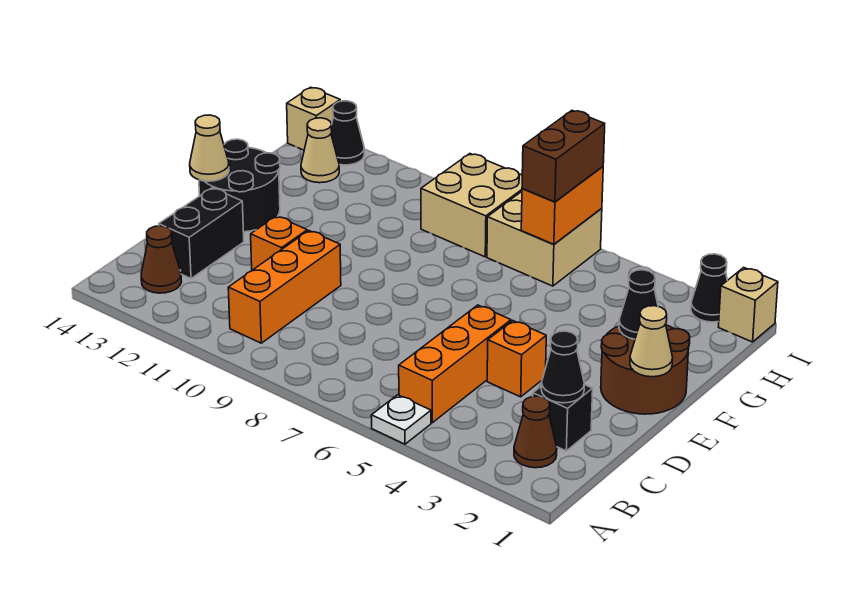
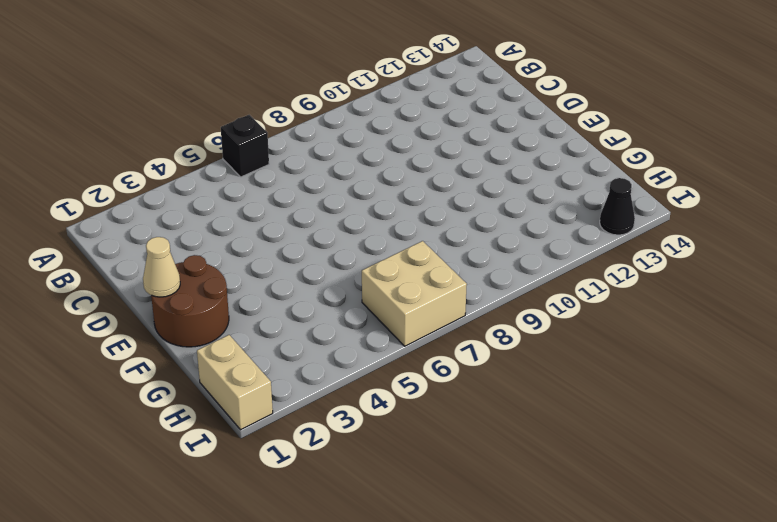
black 1x1 brick [221,115,269,177] -> black 1x1 brick moved to [533,385,593,451]
tan 1x2 brick [197,335,273,430] -> tan 1x1 brick [719,267,778,342]
none -> white 1x1 plate [371,395,431,444]
none -> brown 1x1 cone [514,396,557,468]
none -> orange 1x3 brick [399,305,511,423]

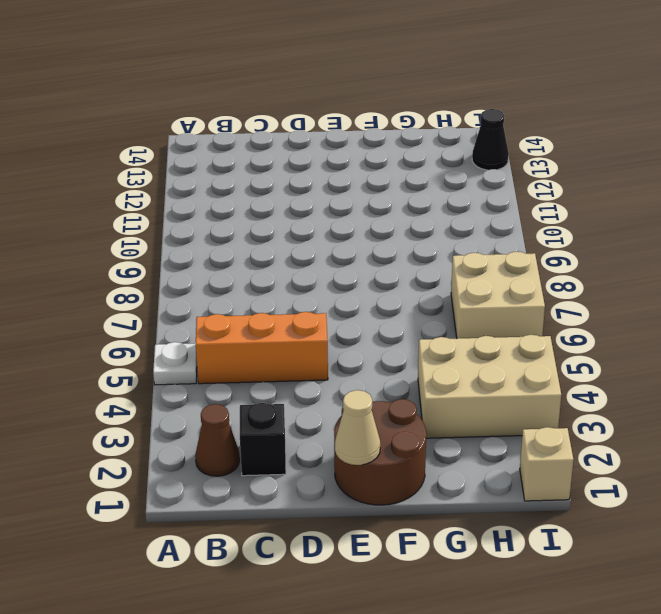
tan 2x3 brick [418,335,561,438] -> none
none -> orange 1x3 brick [228,231,341,343]
none -> brown 1x1 cone [141,226,182,293]
none -> black 1x2 brick [159,188,244,278]

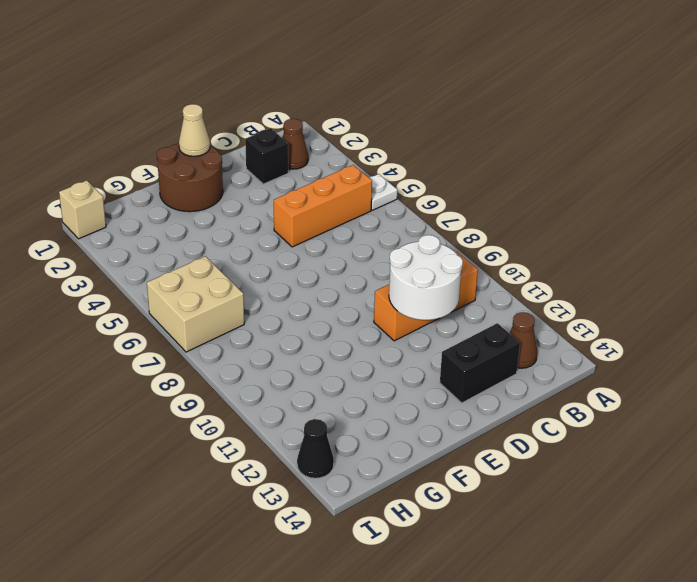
white 2x2 round brick [389,235,463,320] -> none
none -> orange 1x1 brick [487,321,546,397]
none -> orange 1x1 brick [251,216,307,270]
none -> black 2x2 round brick [199,139,280,232]

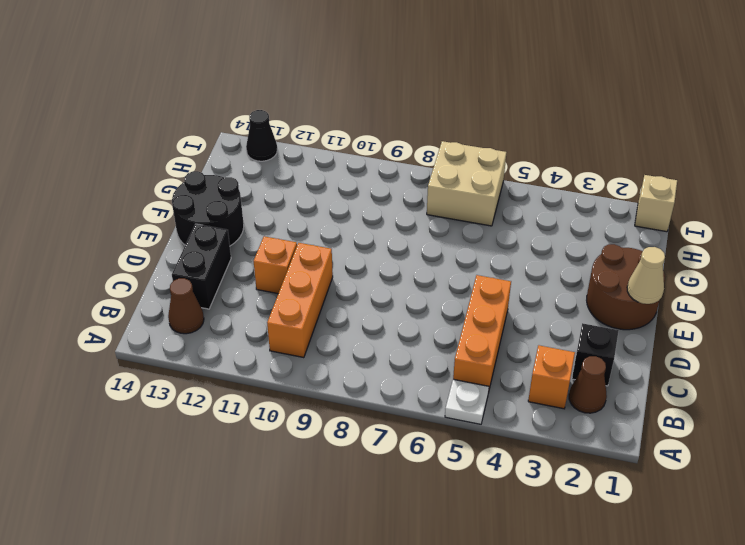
orange 1x1 brick [528,345,575,409] -> orange 1x1 brick moved to [487,321,546,397]
none -> tan 2x2 brick [421,154,522,257]
none -> tan 1x1 cone [301,118,339,183]
none -> black 1x1 cone [691,254,727,322]

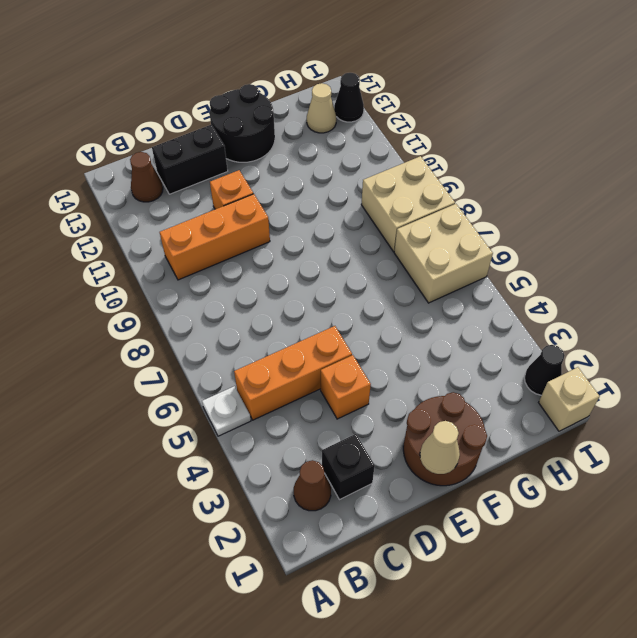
none -> tan 1x1 brick [287,87,340,150]
none -> black 1x1 cone [541,331,584,403]
none -> tan 1x1 cone [190,115,229,181]

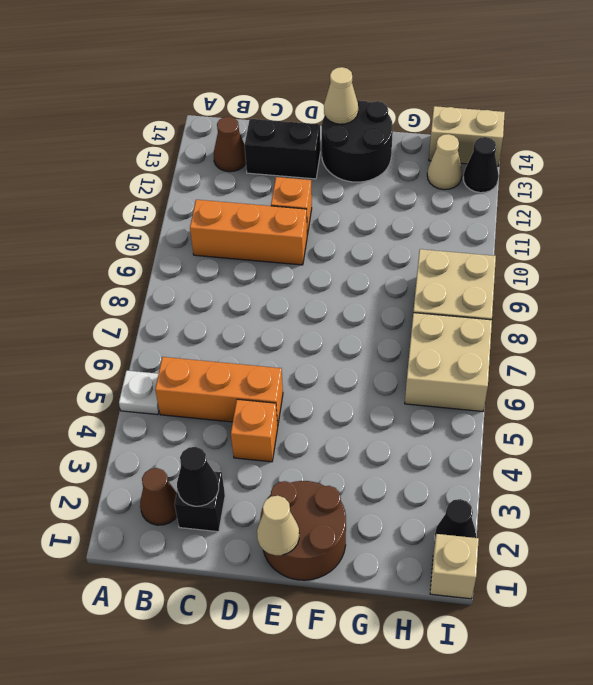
tan 1x2 brick [429,106,505,166] -> tan 1x1 brick [287,87,340,150]
none -> black 1x1 cone [619,270,658,339]
none -> orange 1x2 brick [521,167,603,244]
none -> brown 1x2 brick [522,110,605,202]

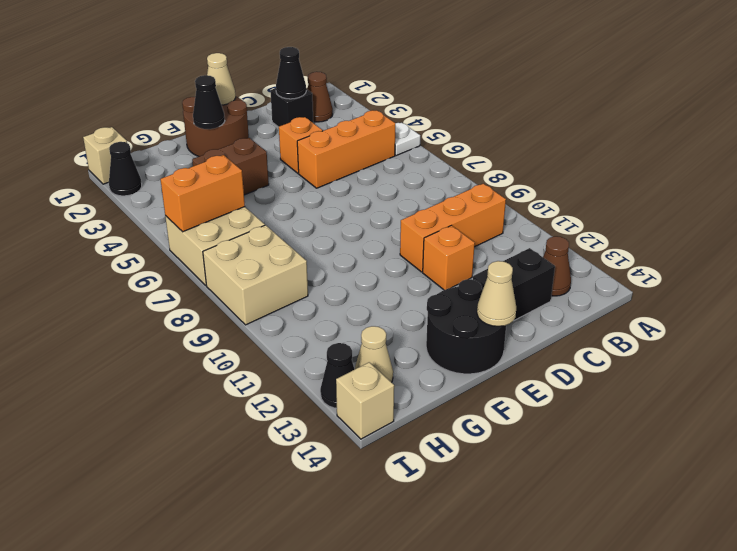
brown 1x2 brick [192,138,269,195] -> brown 1x2 brick moved to [522,110,605,202]

